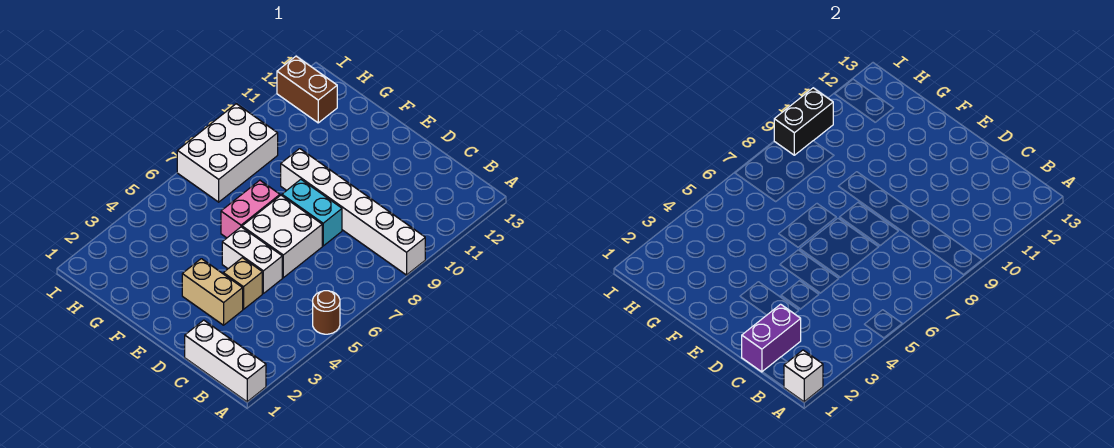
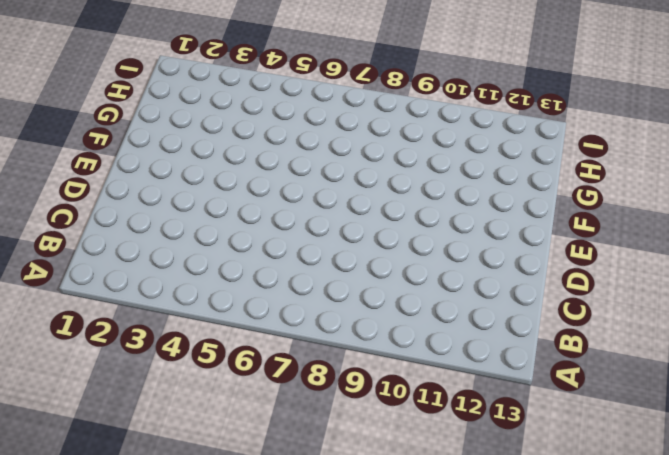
none -> white 1x3 brick [185,320,266,402]
none -> brown 1x1 round brick [313,291,340,334]
none -> white 1x6 brick [281,149,425,275]

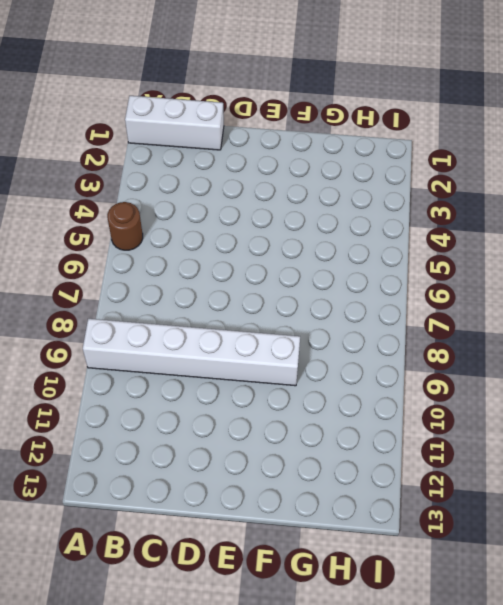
none -> tan 1x2 brick [182,259,243,325]
none -> tan 1x1 brick [223,258,262,309]
none -> white 1x2 brick [222,227,282,293]

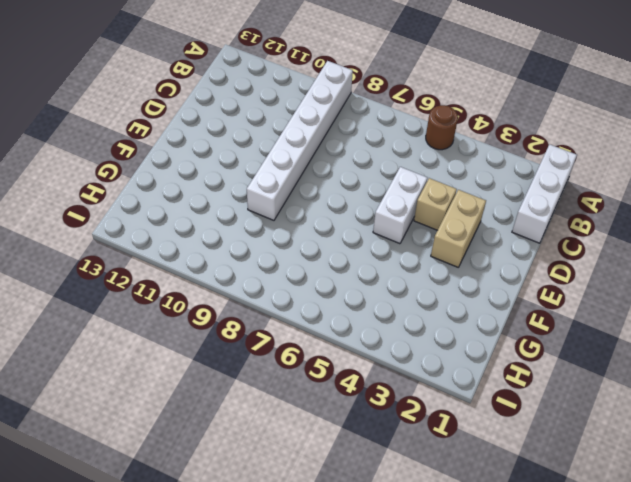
none -> white 2x2 brick [242,195,322,278]
none -> cyan 1x2 brick [282,180,342,246]
none -> pink 1x2 brick [221,180,280,238]

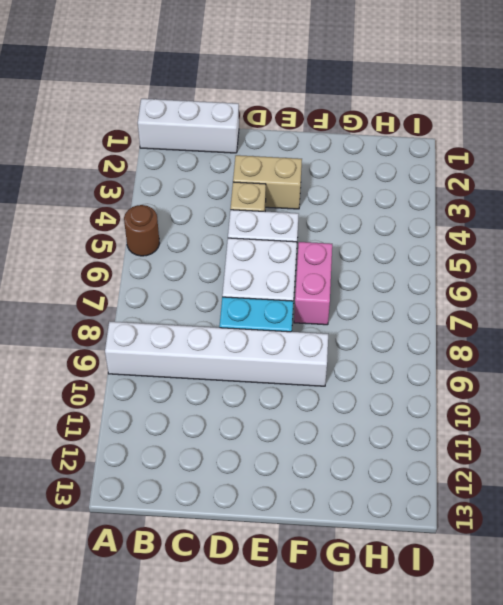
none -> white 2x3 brick [177,104,278,202]
none -> brown 1x2 brick [277,56,337,123]
none -> white 1x1 brick [784,350,823,402]

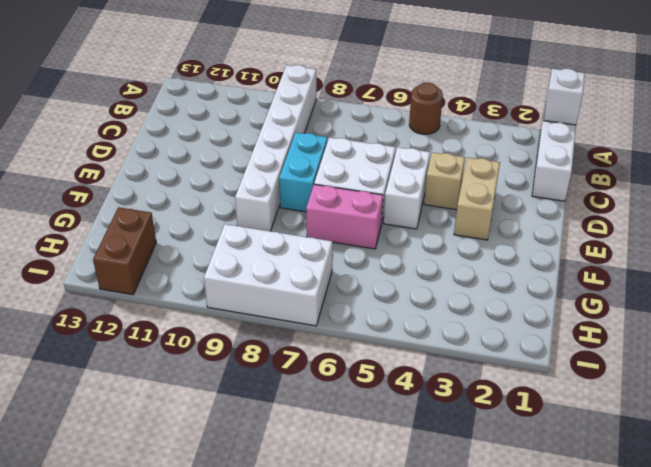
none -> purple 1x2 brick [742,304,801,372]
none -> black 1x2 brick [774,88,833,155]

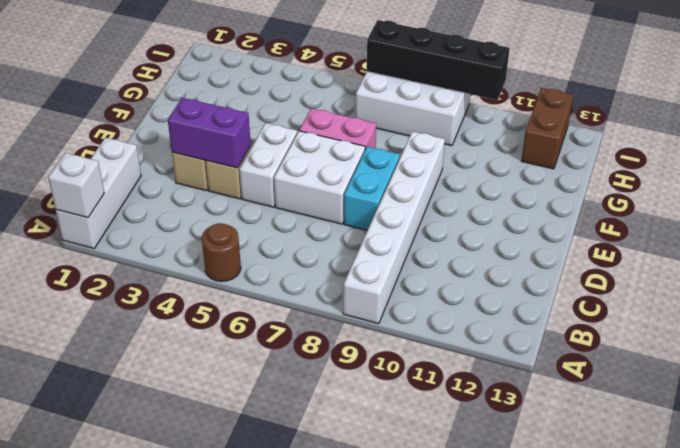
purple 1x2 brick [168,98,251,168] -> purple 1x2 brick moved to [742,304,801,372]
black 1x4 brick [367,20,510,100] -> black 1x2 brick [774,88,833,155]

